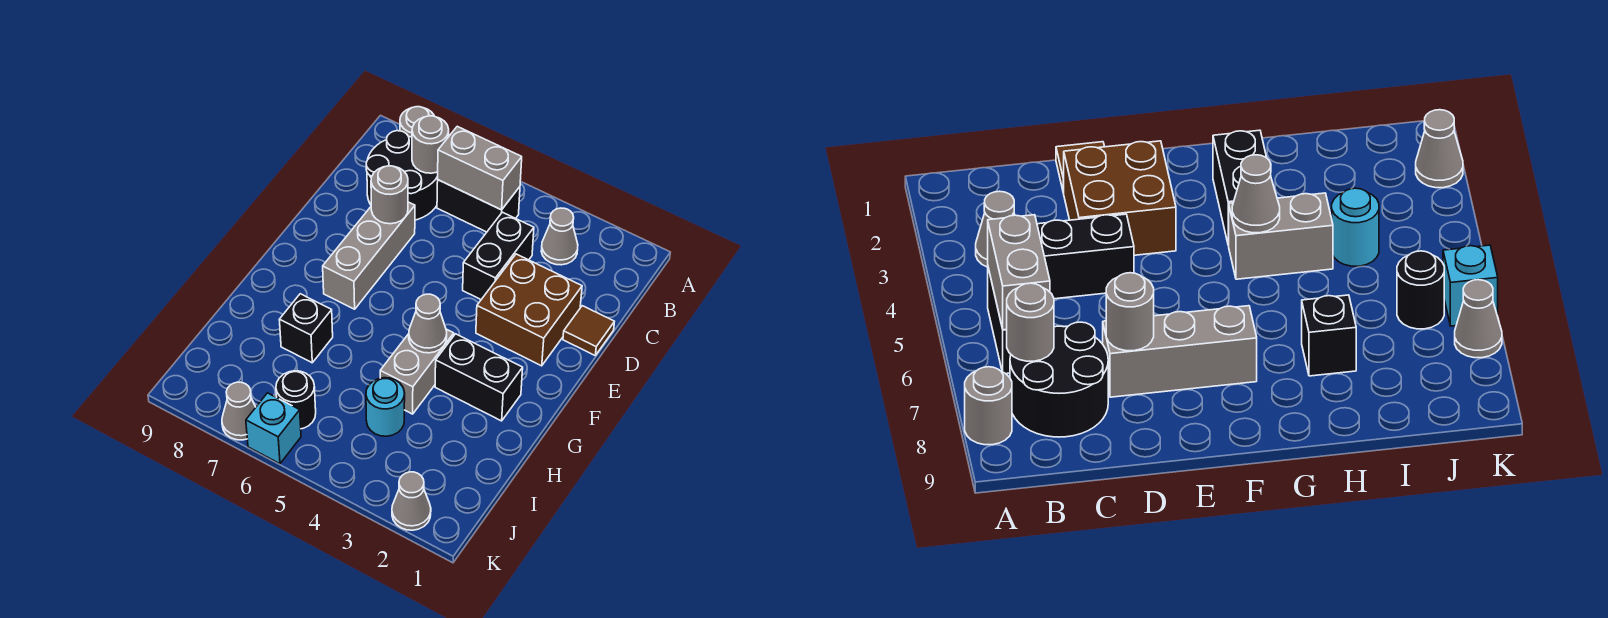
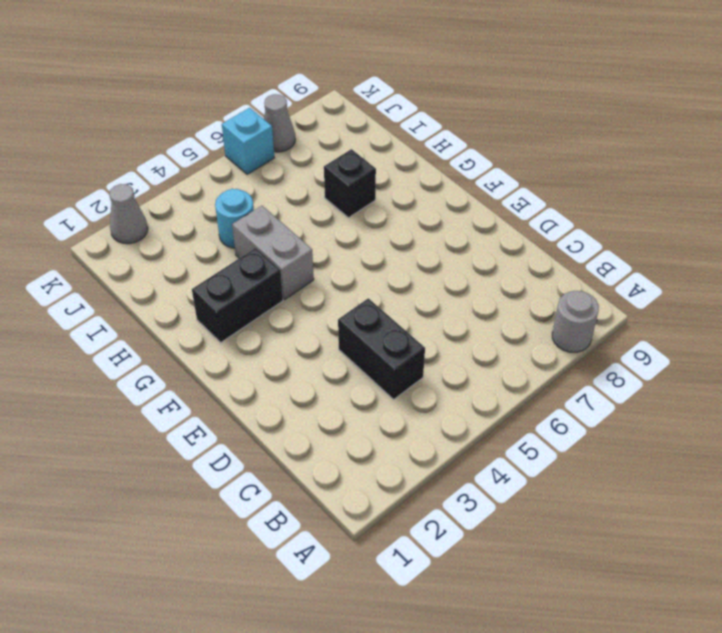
none -> grey 1x1 cone [541,208,578,265]
none -> black 1x2 brick [437,180,520,232]
none -> black 2x2 round brick [366,131,438,220]

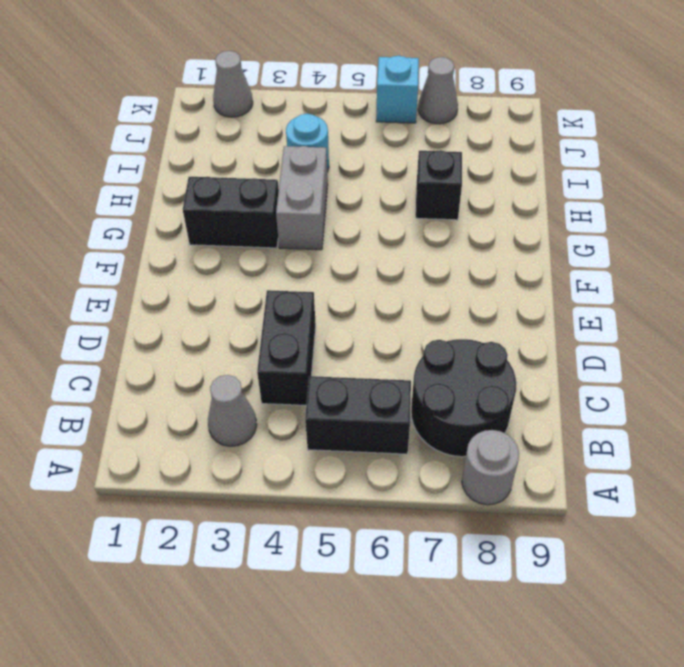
none -> brown 1x1 tile [563,306,614,355]
none -> brown 2x2 brick [476,254,582,366]
none -> grey 1x3 brick [323,202,415,309]

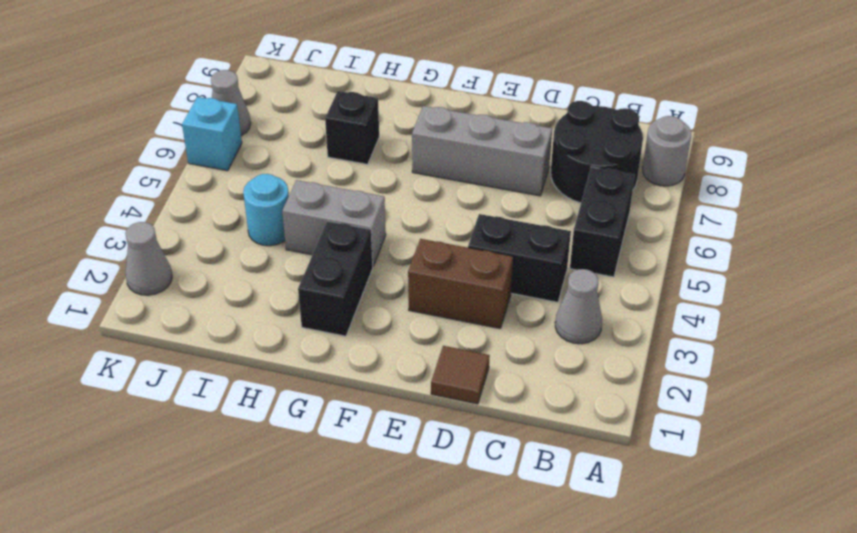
brown 1x2 brick [408,239,513,328] -> brown 2x2 brick [476,254,582,366]
none -> black 1x1 round brick [276,371,316,429]
none -> grey 1x2 brick [438,126,522,210]
none -> grey 1x1 round brick [412,116,449,173]

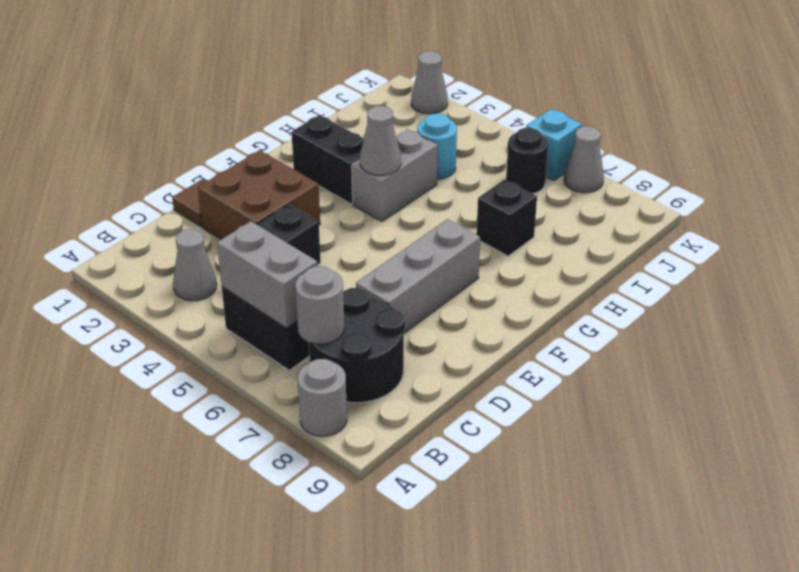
none -> grey 1x1 round brick [371,166,408,224]

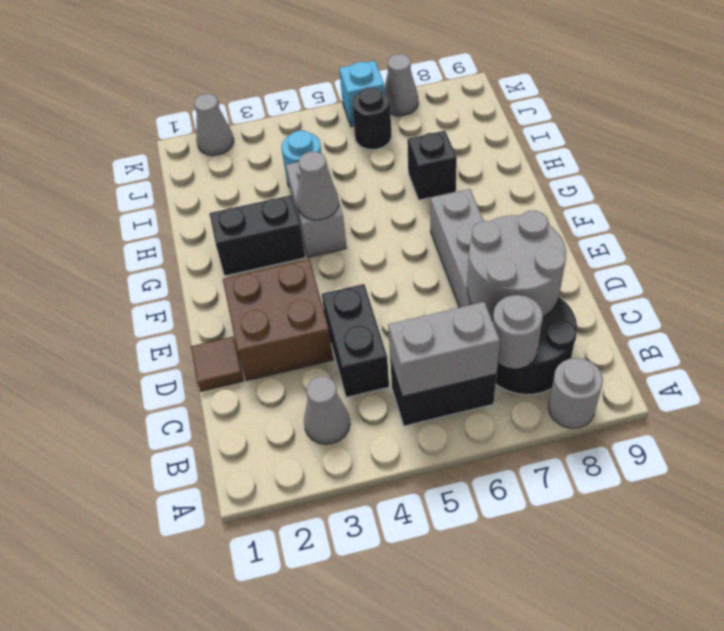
grey 2x2 round brick [467,211,566,320] -> grey 1x1 round brick [371,166,408,224]

